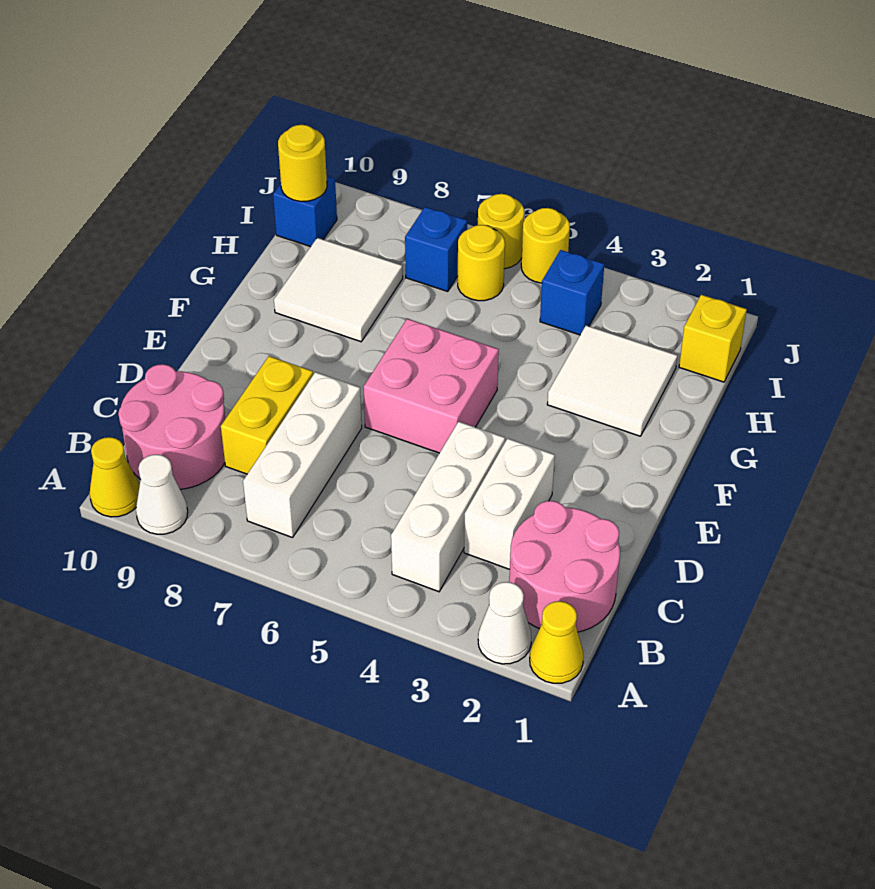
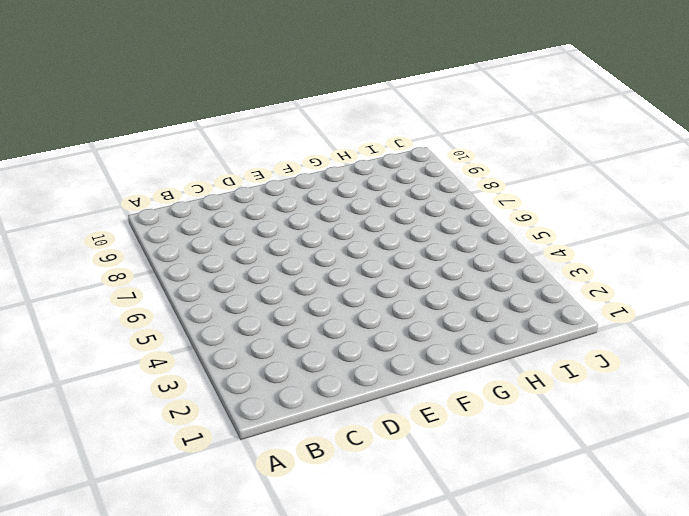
none -> yellow 1x1 cone [530,601,583,683]
none -> white 1x1 cone [478,582,531,664]
none -> white 1x1 cone [136,455,188,534]

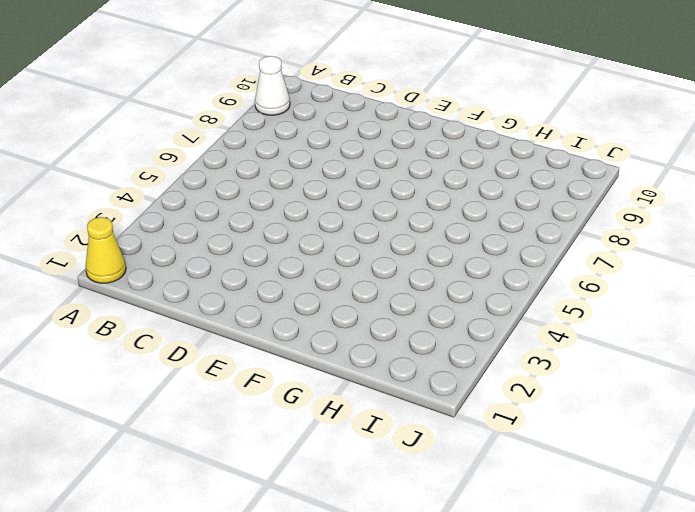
none -> white 1x1 cone [478,582,531,664]
none -> yellow 1x1 cone [90,437,140,517]
none -> pink 2x2 round brick [509,501,620,632]

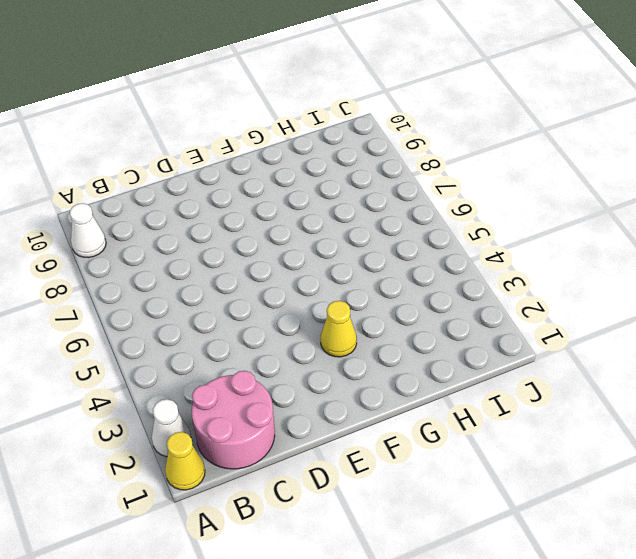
yellow 1x1 cone [321,301,357,357] -> yellow 1x1 cone moved to [90,437,140,517]
none -> white 1x3 brick [391,422,505,592]
none -> white 1x3 brick [243,372,362,538]
none -> pink 2x2 round brick [118,364,225,489]

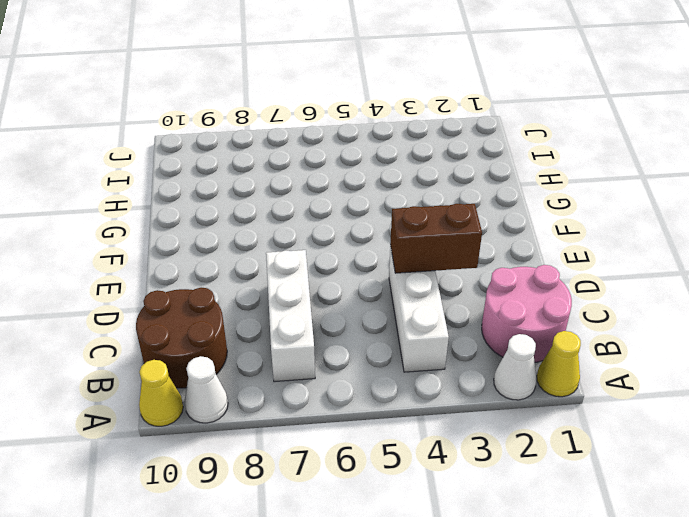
brown 2x2 round brick [136,288,227,388] -> pink 2x2 round brick [118,364,225,489]
brown 1x2 brick [390,204,482,273] -> none
none -> white 1x2 brick [464,439,555,569]
none -> yellow 1x2 brick [221,356,313,474]
none -> pink 2x2 brick [364,319,499,453]

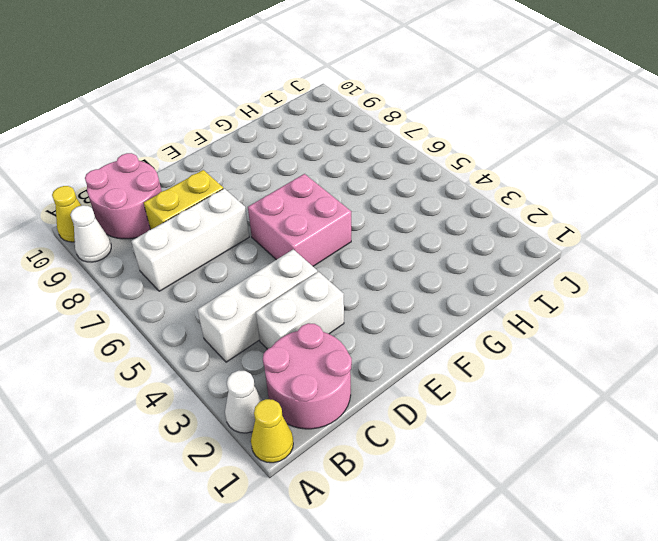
none -> white 2x2 tile [547,325,677,436]
none -> white 2x2 tile [274,238,403,342]
none -> yellow 1x1 brick [679,295,747,382]

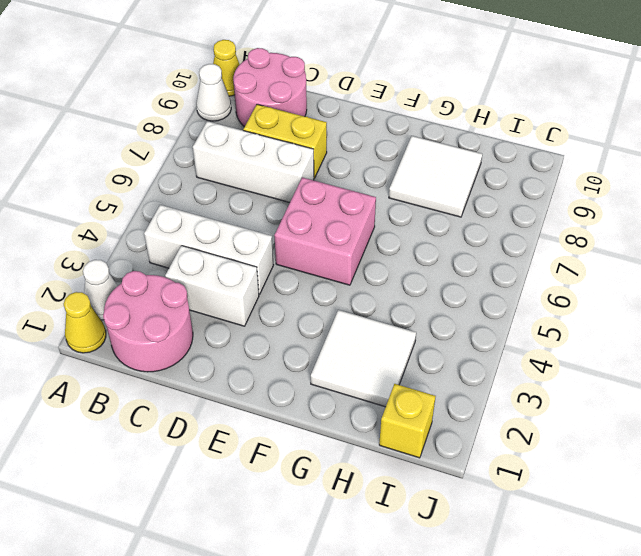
none -> blue 1x1 brick [540,250,604,335]
none -> yellow 1x1 round brick [458,225,505,301]
none -> blue 1x1 brick [405,207,467,291]

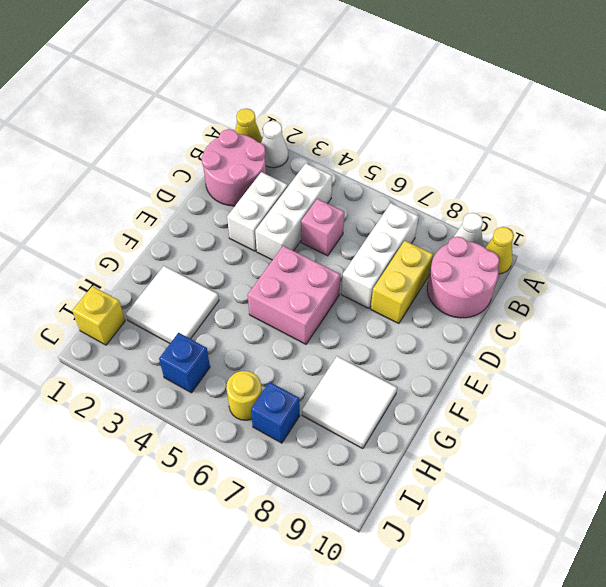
pink 1x1 brick [301,199,344,256] -> none
none -> blue 1x1 brick [273,176,337,247]
none -> yellow 1x1 round brick [521,208,570,283]
none -> yellow 1x1 round brick [478,194,524,269]

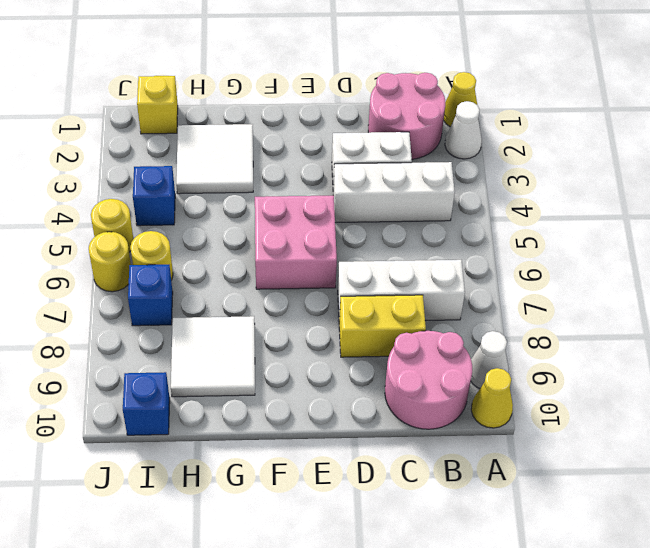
none -> yellow 1x1 round brick [278,125,327,202]

